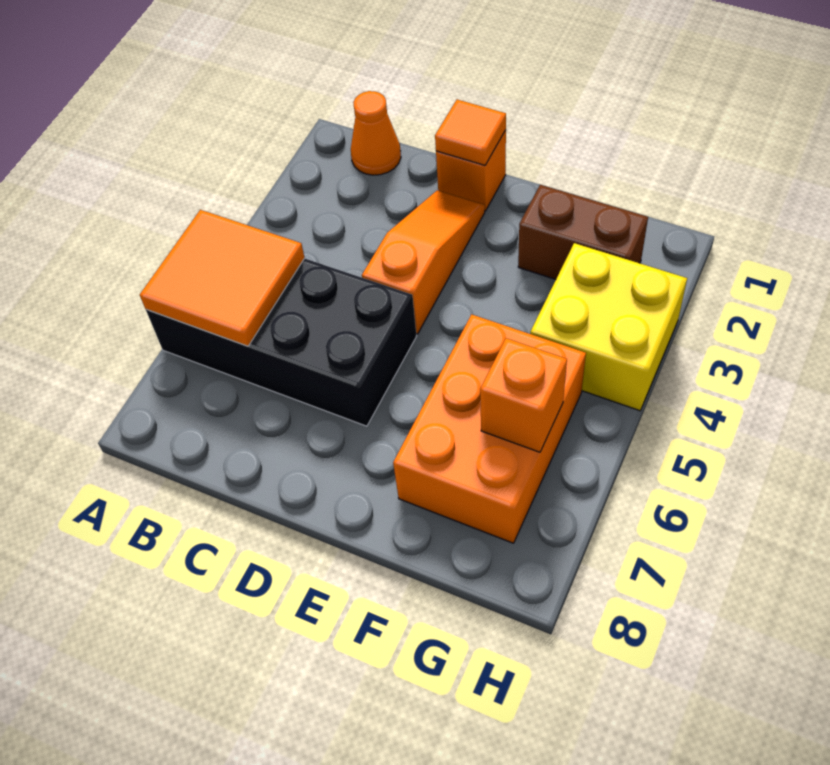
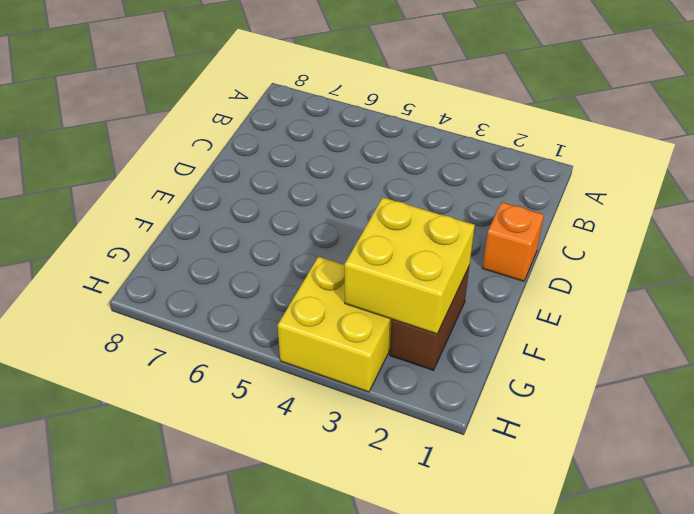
yellow 2x2 brick [345,197,475,334] -> none
none -> black 2x4 brick [146,258,417,426]
none -> orange 1x1 cone [351,91,401,175]

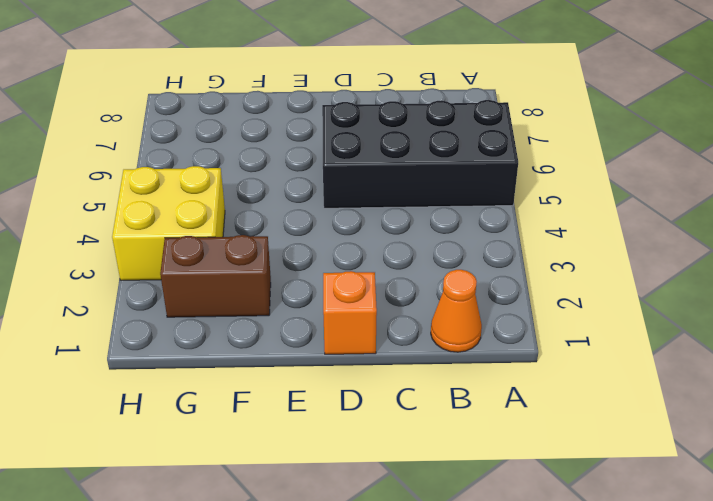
none -> orange 1x3 slope [362,190,485,334]
none -> orange 2x3 brick [393,314,586,543]

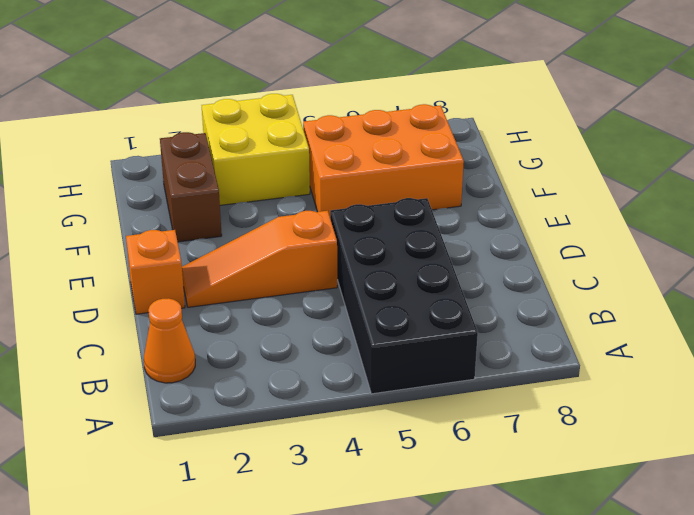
none -> orange 2x2 tile [140,210,305,346]
none -> orange 1x1 tile [435,100,506,165]

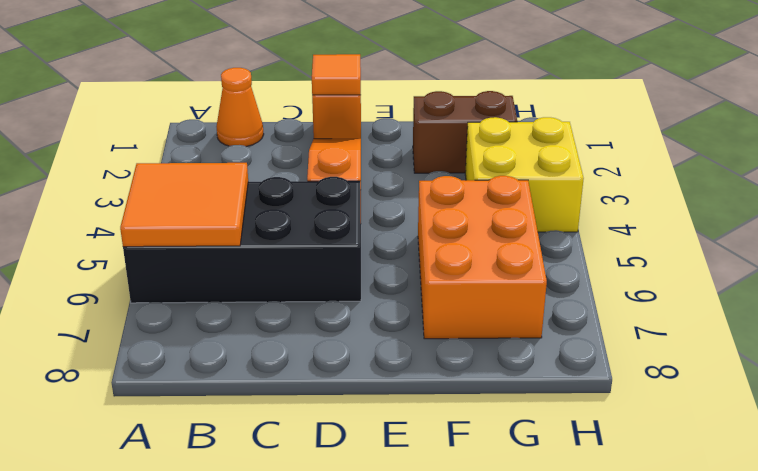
none -> orange 1x1 brick [480,338,567,452]

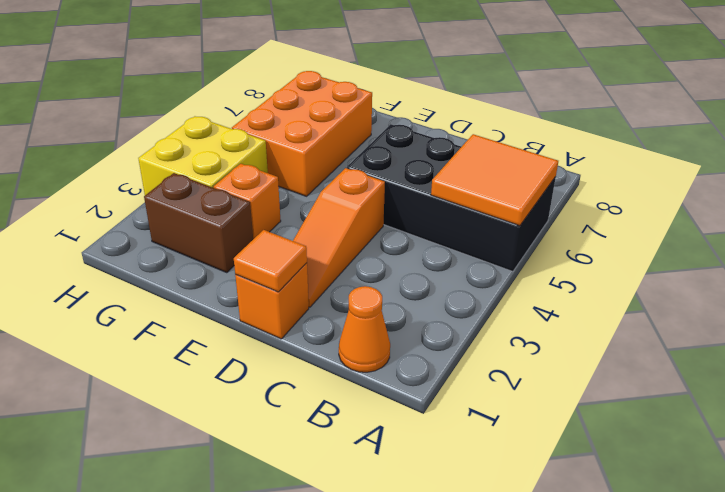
orange 1x1 brick [214,164,281,239] -> orange 1x1 brick moved to [480,338,567,452]

